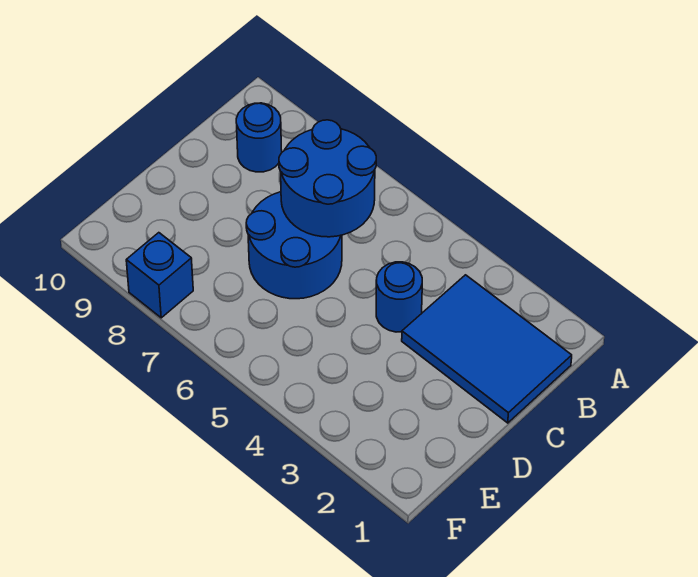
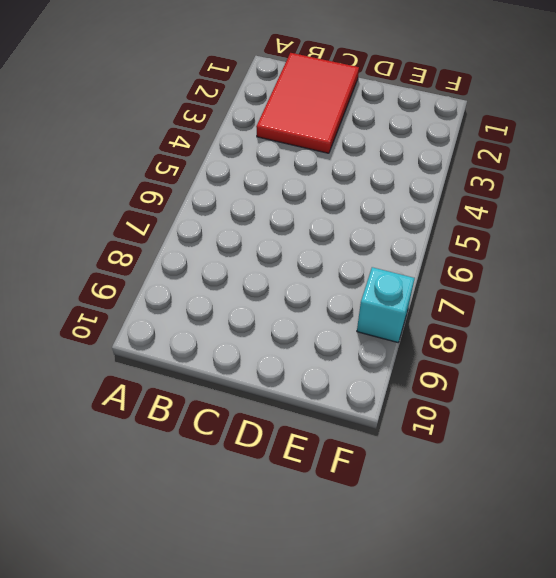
red 2x3 tile [256,53,359,153] -> blue 2x3 tile [402,275,572,423]
cyan 1x1 brick [357,267,415,342] -> blue 1x1 brick [126,233,193,318]
none -> blue 1x1 round brick [236,103,282,172]
none -> blue 1x1 round brick [376,262,422,332]

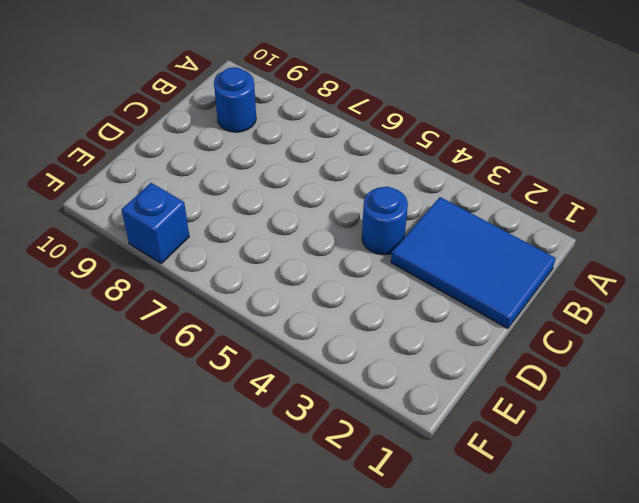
none -> blue 2x2 round brick [246,192,342,299]
none -> blue 2x2 round brick [279,120,376,237]

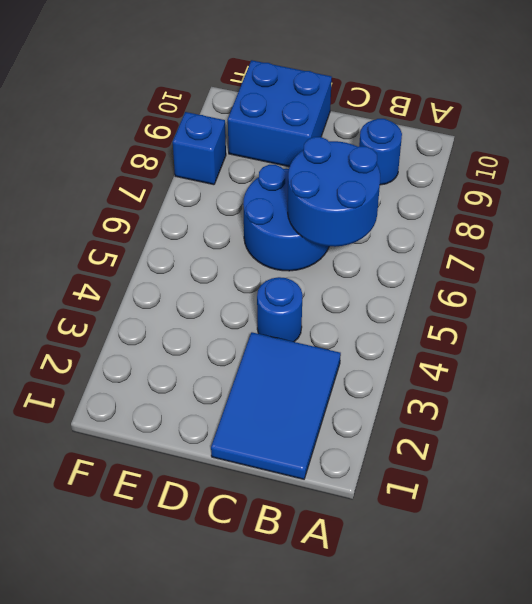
blue 2x2 brick [228,60,332,167] -> none

